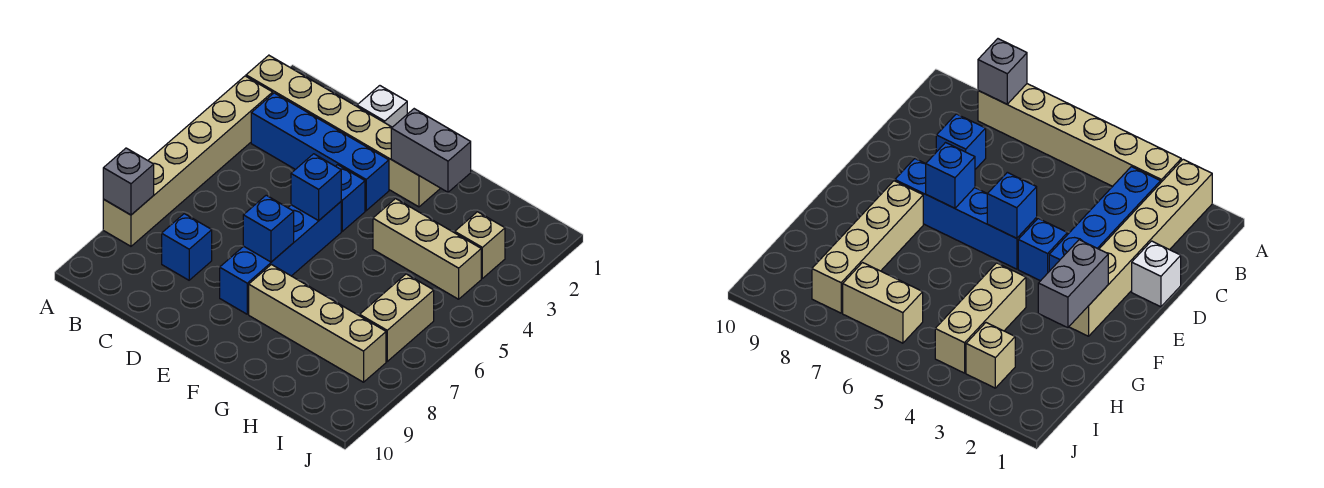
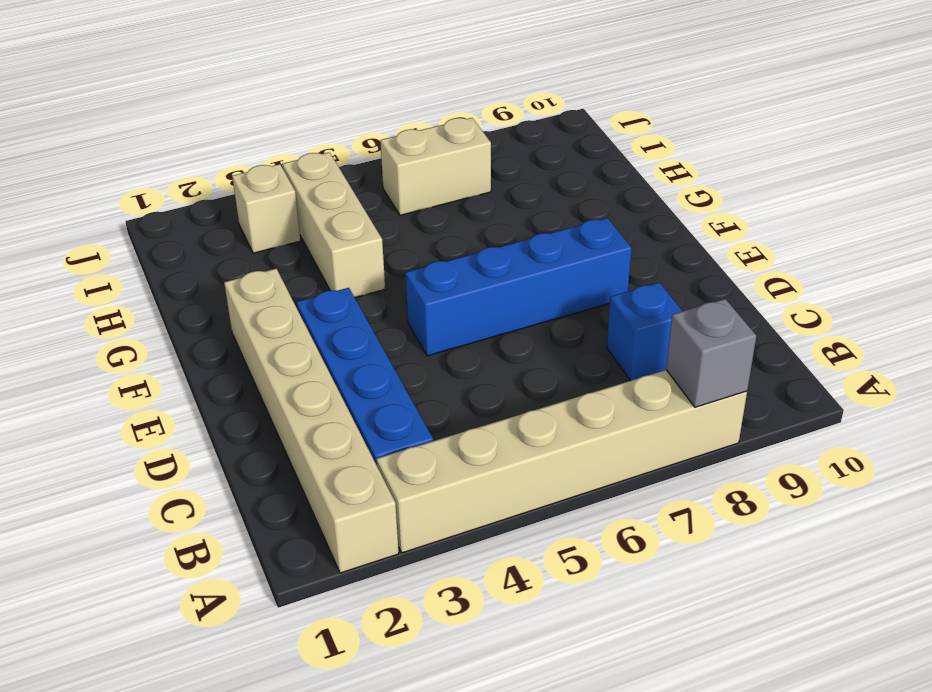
none -> white 1x1 brick [357,86,407,127]
none -> blue 1x1 brick [336,165,365,231]
none -> tan 1x4 brick [249,265,386,382]

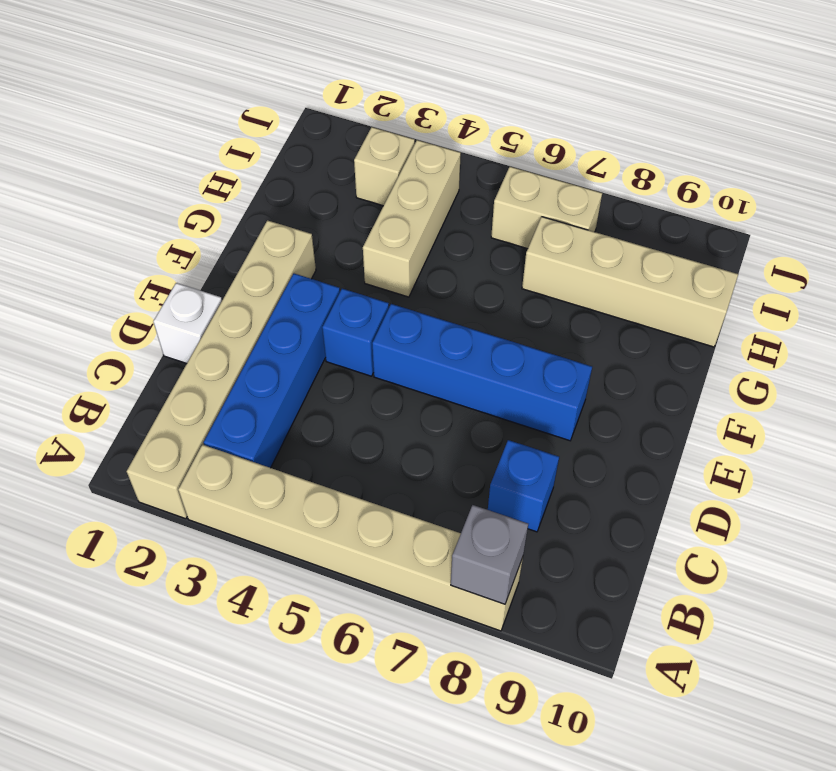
tan 1x4 brick [522,217,738,347] -> tan 1x4 brick turned to [249,265,386,382]
none -> blue 1x1 brick [291,154,341,221]
none -> blue 1x1 brick [243,195,294,262]
none -> grey 1x2 brick [391,109,471,192]

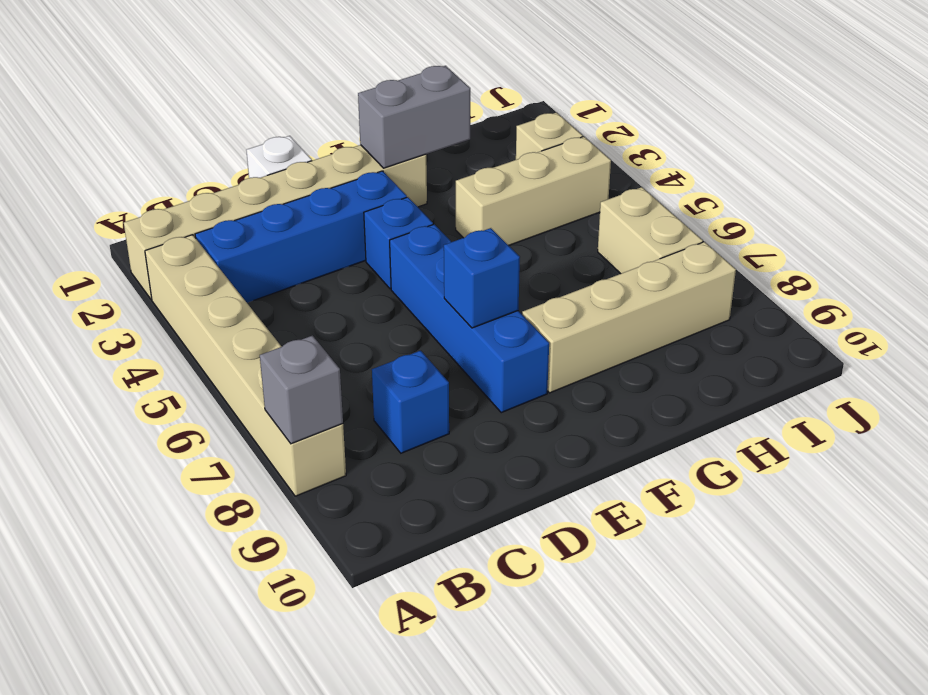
none -> blue 1x1 brick [291,154,341,221]

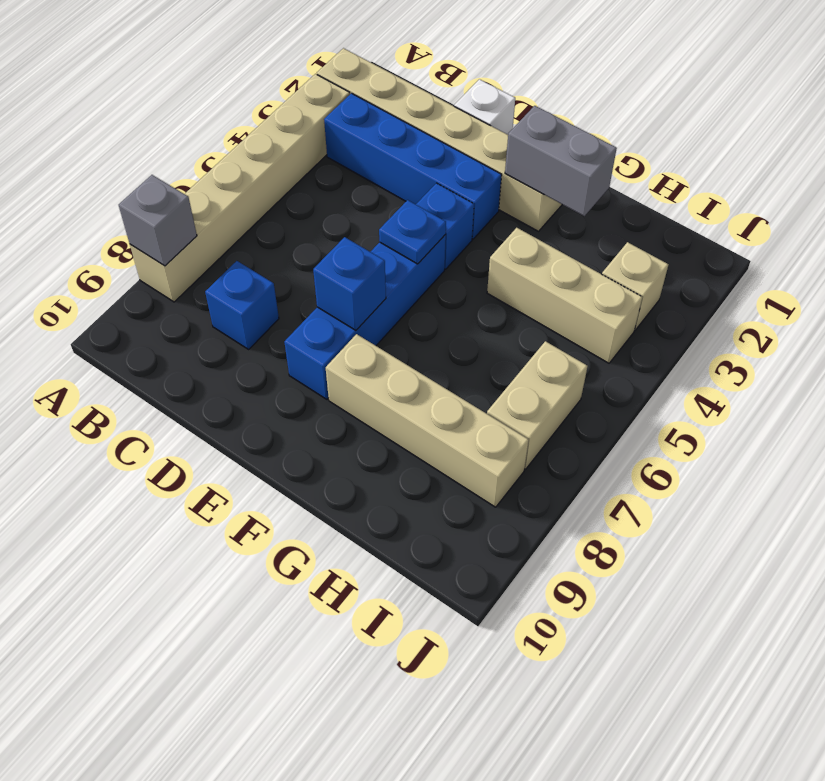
blue 1x1 plate [379,200,446,264] -> blue 1x1 brick [291,154,341,221]

